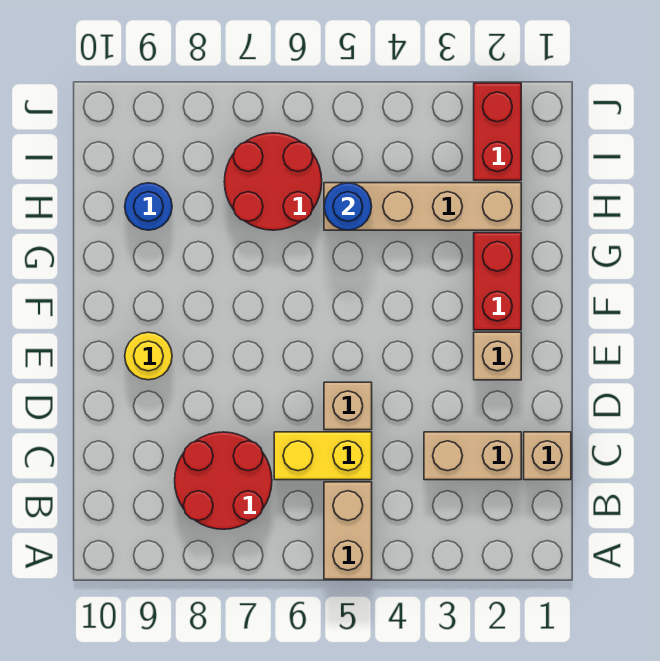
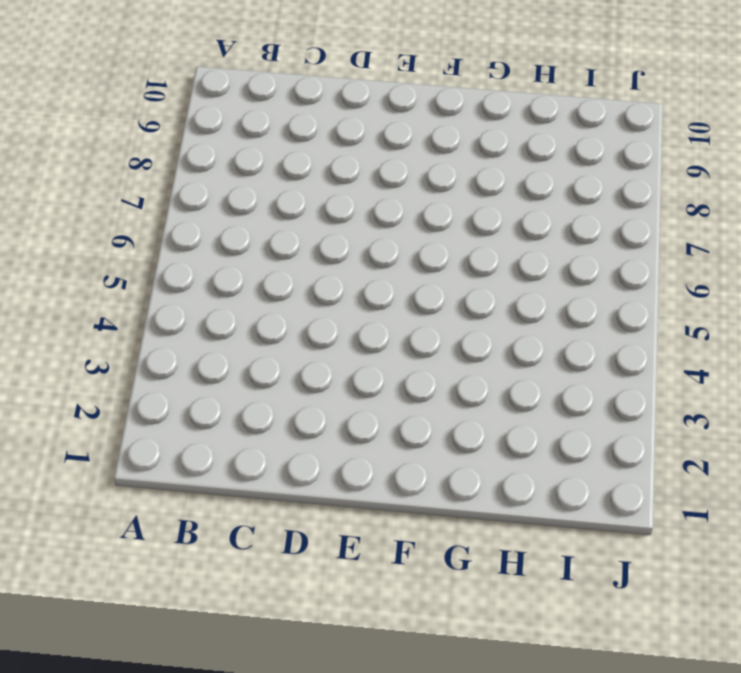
none -> tan 1x2 brick [324,482,372,579]
none -> red 2x2 round brick [175,432,272,529]
none -> tan 1x1 brick [524,432,571,480]

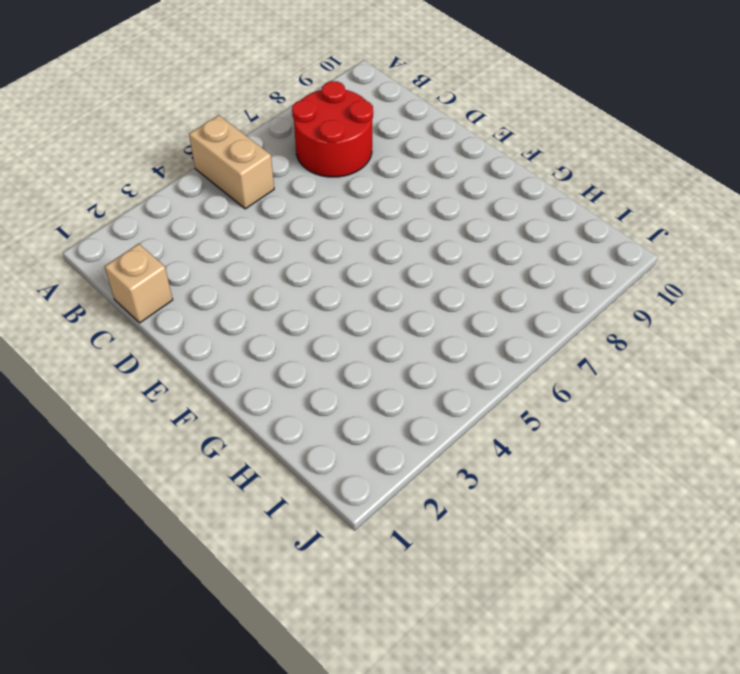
none -> tan 1x2 brick [424,432,521,480]
none -> yellow 1x2 brick [274,432,372,480]
none -> tan 1x1 brick [324,382,372,430]

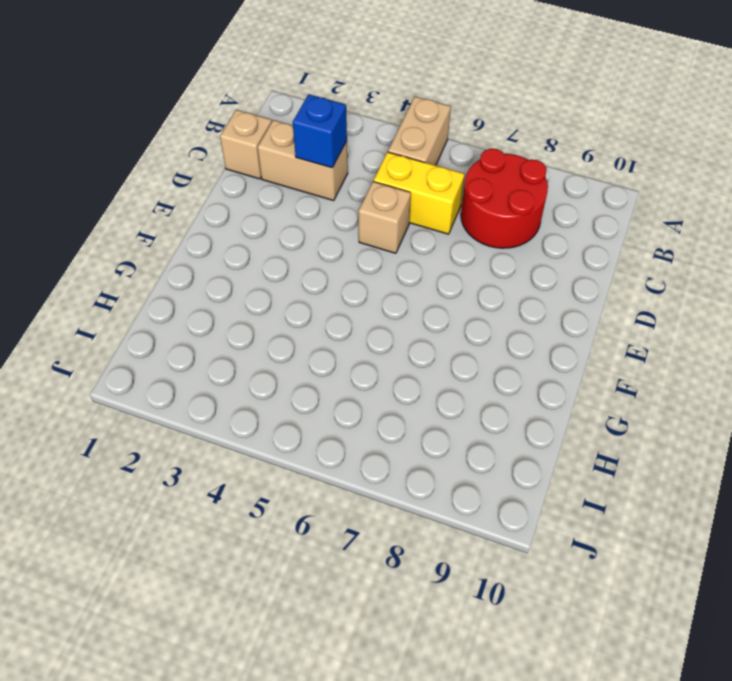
blue 1x1 brick [293,94,347,168] -> none
none -> tan 1x1 brick [474,332,521,380]
none -> yellow 1x1 round brick [125,332,172,380]
none -> red 1x2 brick [474,233,521,330]

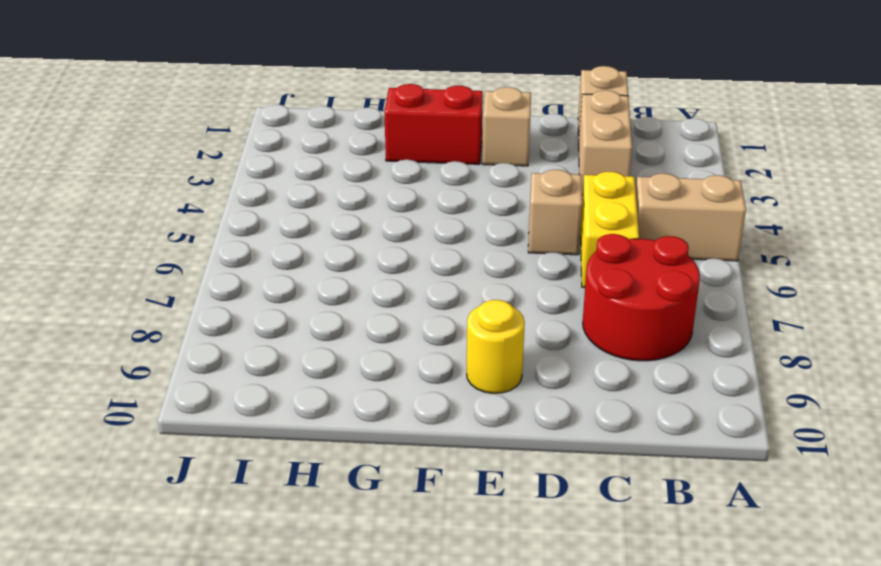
none -> tan 1x4 brick [324,183,521,230]
none -> red 2x2 round brick [224,133,322,230]
none -> blue 1x1 round brick [125,183,172,230]

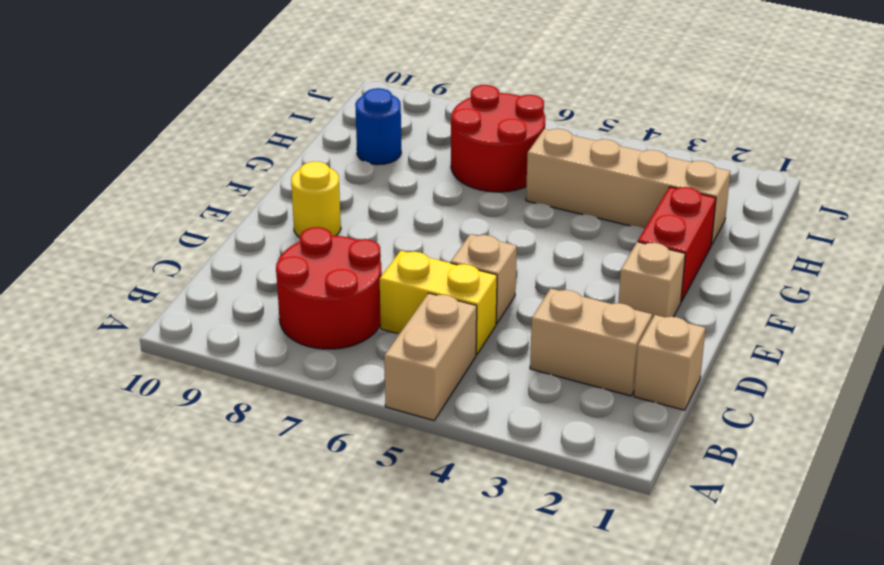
none -> red 1x2 brick [474,83,521,180]
none -> blue 1x1 round brick [324,183,372,230]

